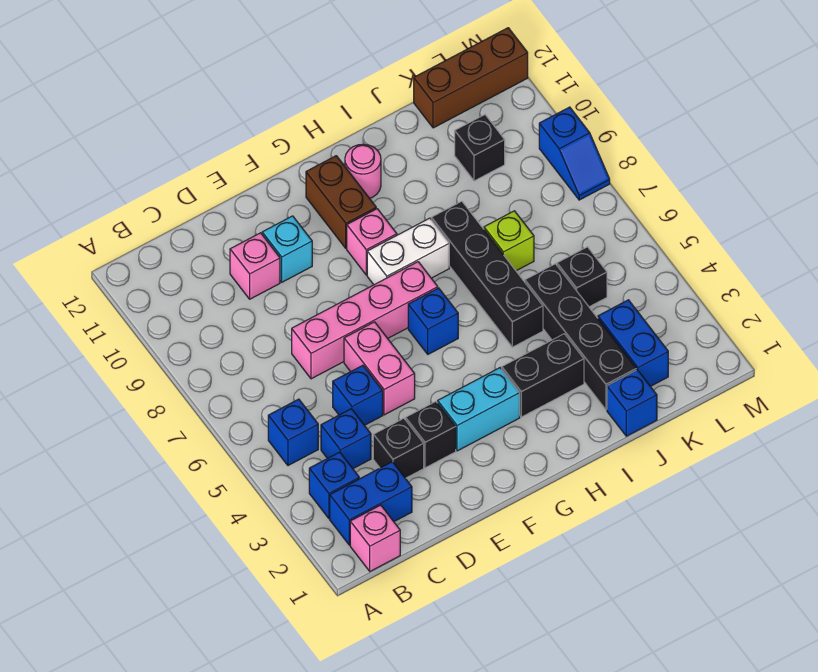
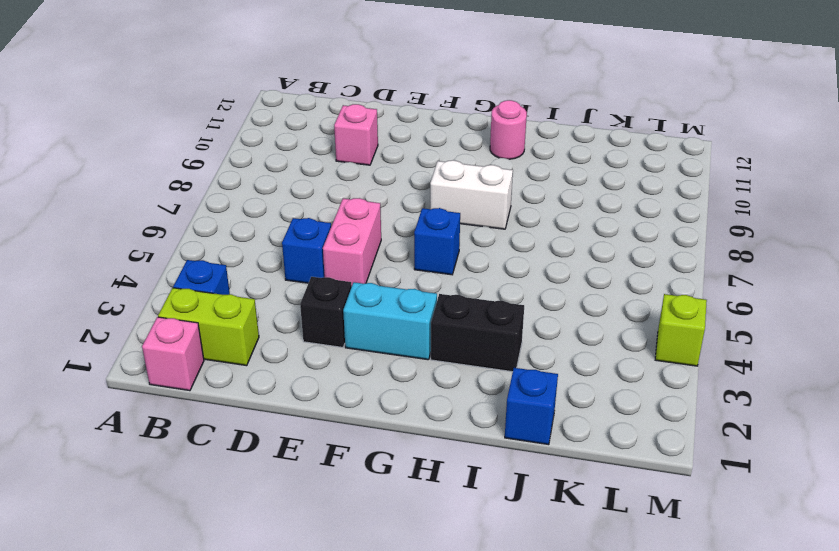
lime 1x2 brick [158,288,259,366] -> blue 1x2 brick [330,462,412,545]
lime 1x1 brick [655,294,707,366] -> lime 1x1 brick moved to [484,211,534,271]
none -> blue 1x1 brick [268,399,318,466]
none -> blue 1x1 brick [321,409,371,469]
none -> black 1x1 brick [373,418,424,478]

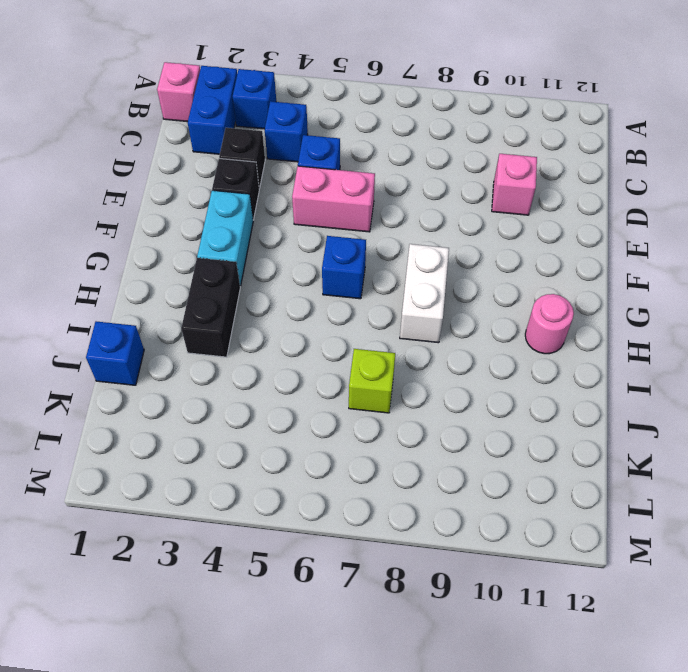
none -> blue 1x1 brick [268,399,318,466]
none -> pink 1x4 brick [292,262,438,379]
none -> cyan 1x1 brick [262,216,312,282]

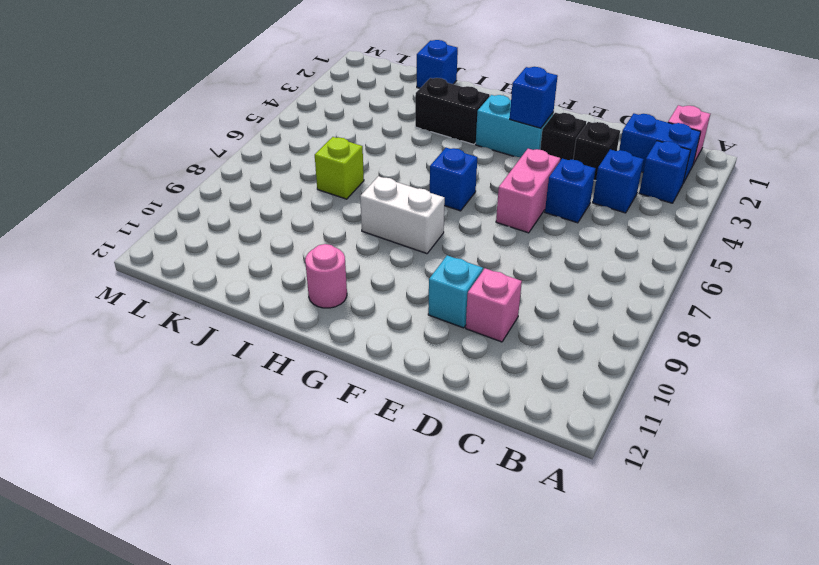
blue 1x1 brick [510,67,558,128] -> blue 1x1 brick moved to [268,399,318,466]
none -> pink 1x4 brick [292,262,438,379]
none -> pink 1x1 brick [347,209,397,275]
none -> brown 1x2 brick [306,156,376,248]

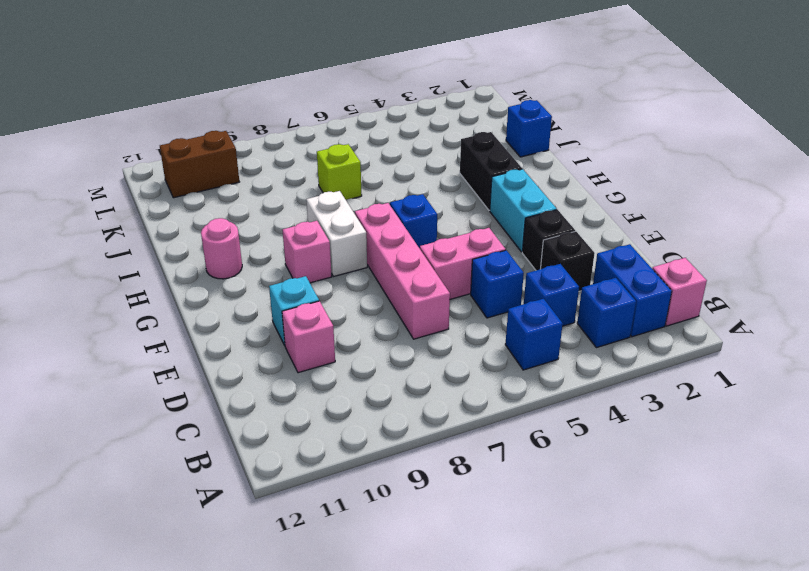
brown 1x2 brick [160,131,239,198] -> brown 1x2 brick moved to [306,156,376,248]
none -> black 1x4 brick [431,201,543,347]
none -> black 1x4 brick [525,264,636,410]
none -> blue 1x2 brick [598,300,668,386]

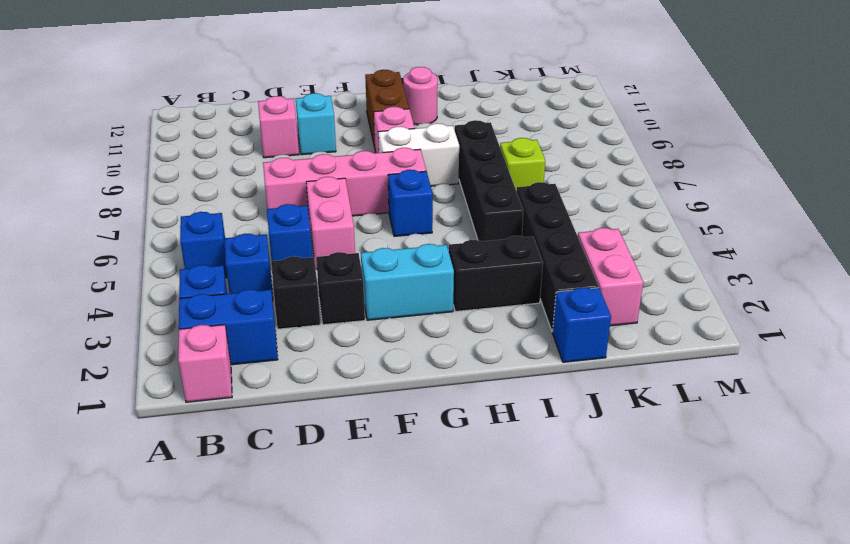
pink 1x2 brick [578,228,643,326] -> blue 1x2 brick [598,300,668,386]
none -> black 1x1 brick [557,247,607,307]
none -> black 1x1 brick [455,115,505,181]
none -> brown 1x3 brick [414,28,528,128]

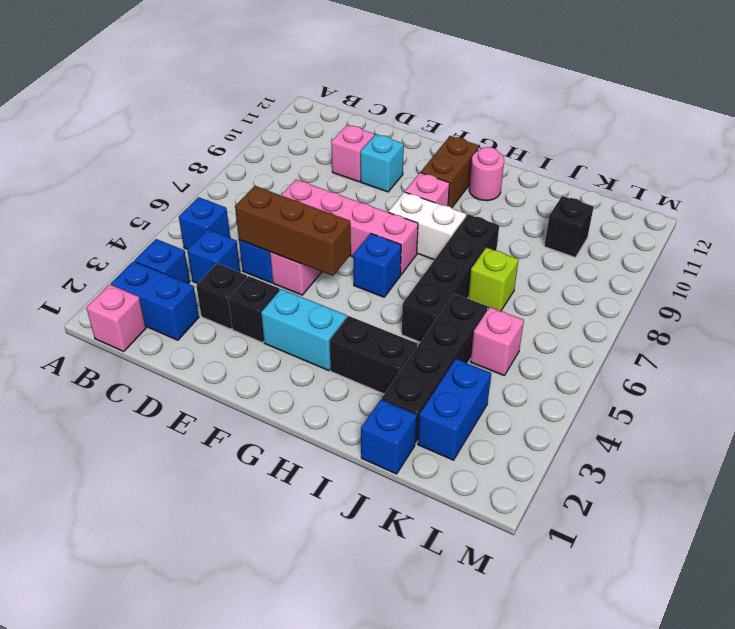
brown 1x3 brick [235,186,351,276] -> brown 1x3 brick moved to [414,28,528,128]
pink 1x1 brick [471,307,524,375] -> black 1x1 brick [557,247,607,307]
none -> blue 1x2 slope [539,107,610,200]

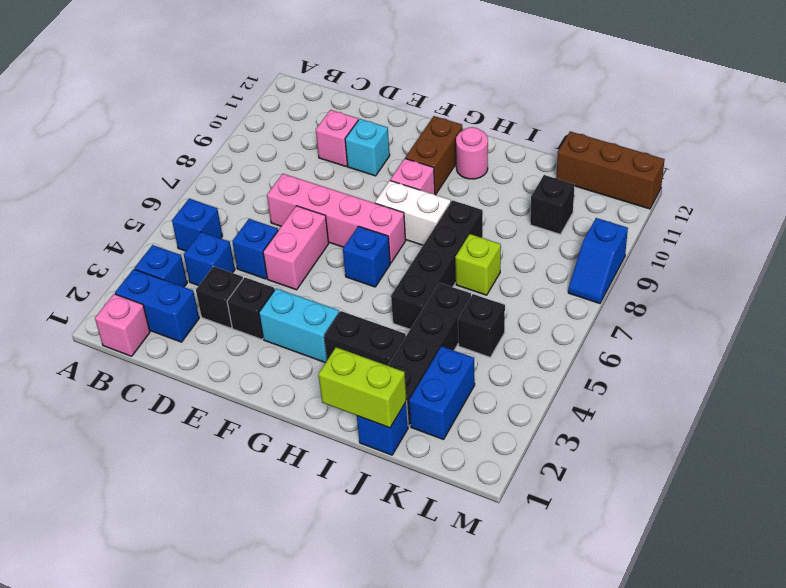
lime 1x2 brick [318,347,407,428] -> none

